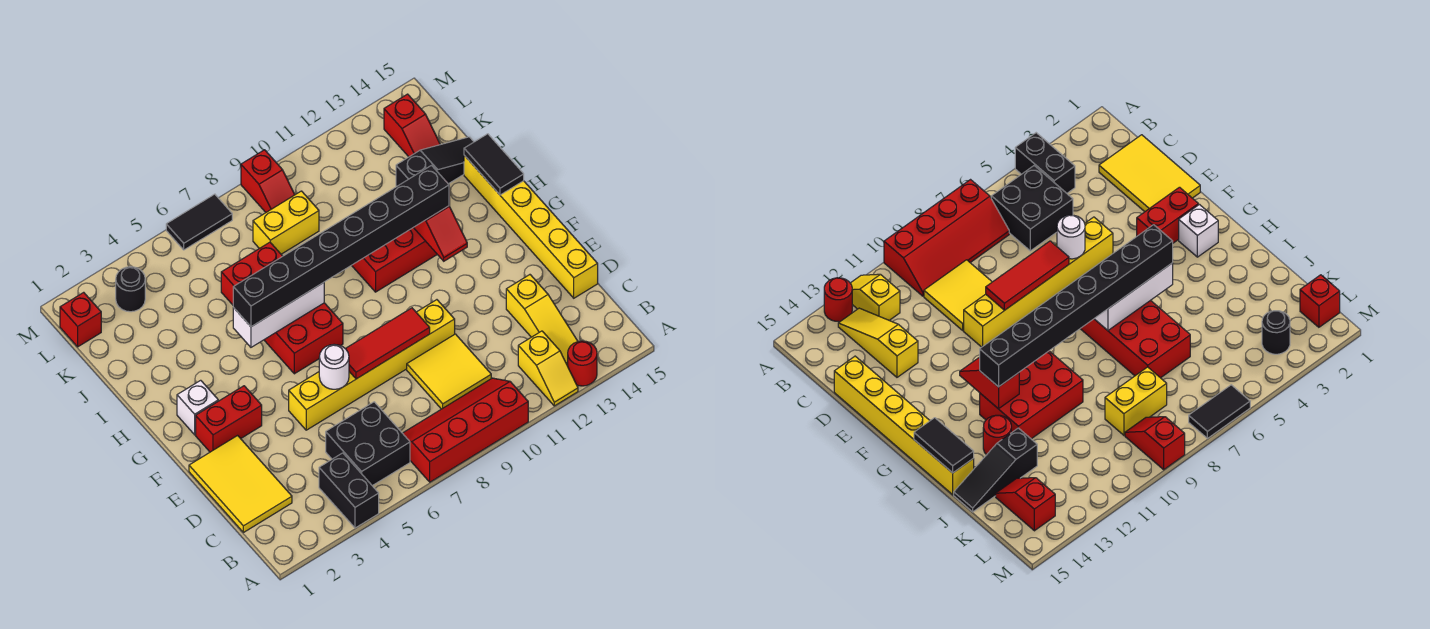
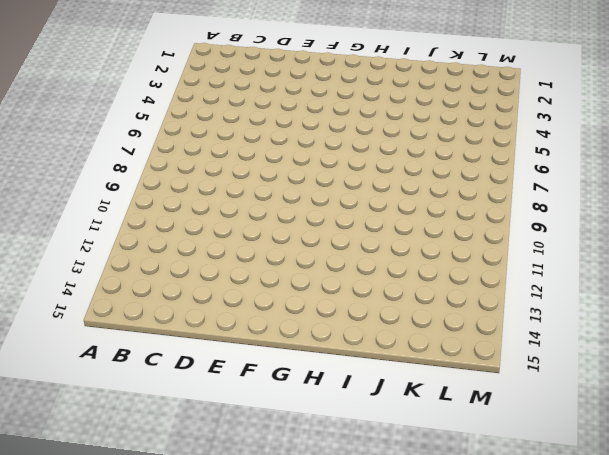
none -> black 1x2 brick [319,453,379,528]
none -> red 2x4 slope [403,378,528,482]
none -> yellow 1x2 slope [518,331,578,406]

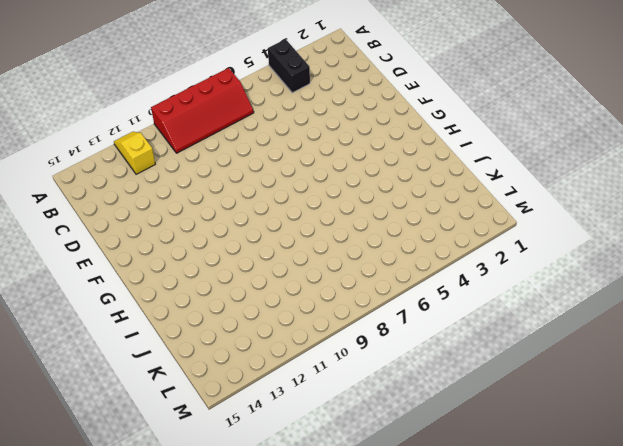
none -> red 1x1 round brick [568,341,597,386]
none -> black 2x2 brick [326,402,410,486]
none -> yellow 1x3 slope [506,275,578,366]

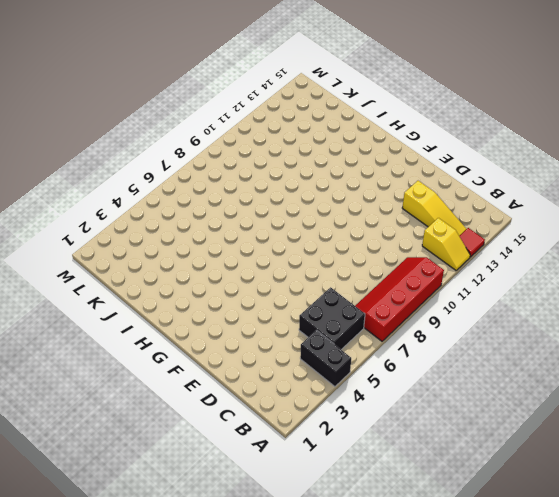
red 1x1 tile [459,228,485,257] -> red 1x1 round brick [568,341,597,386]
none -> yellow 2x3 tile [189,436,292,533]
none -> yellow 2x2 tile [407,334,491,409]
none -> yellow 1x6 brick [464,155,598,298]

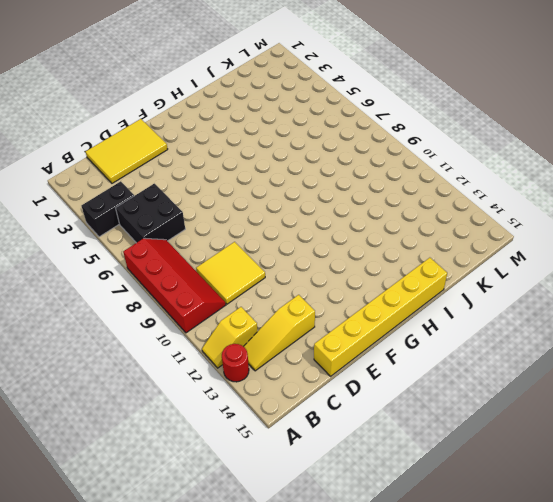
none -> yellow 1x6 brick [289,300,455,430]
none -> red 1x2 brick [196,386,262,452]
none -> white 1x1 brick [177,380,218,435]

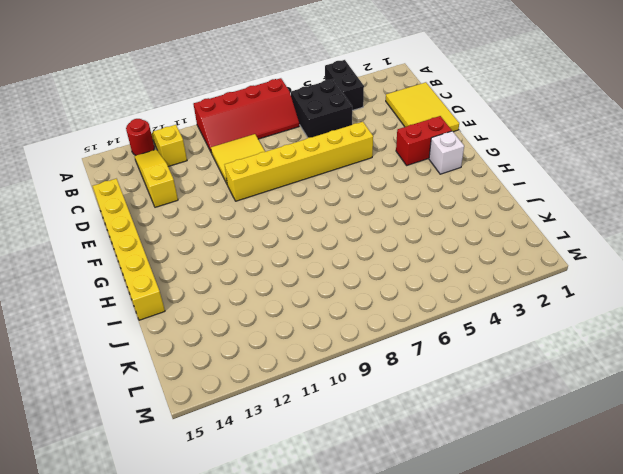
none -> red 2x4 brick [221,242,343,374]
none -> red 2x3 brick [352,228,437,292]
none -> red 1x1 round brick [983,415,1011,455]

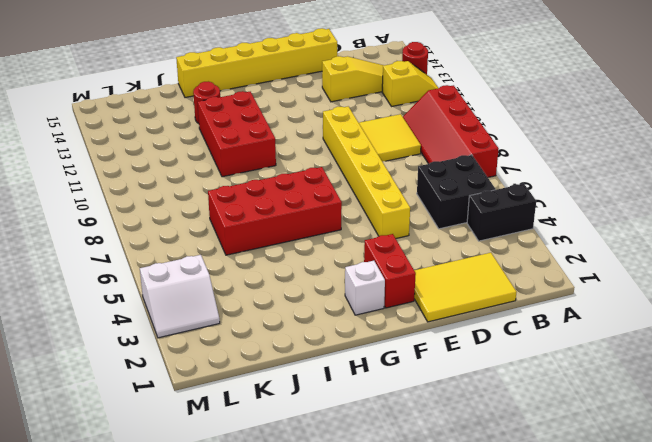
white 2x2 slope [140,255,220,338] -> black 1x1 round brick [116,267,145,312]
none -> black 1x3 slope [396,137,474,186]
none -> yellow 1x2 brick [253,191,319,254]
none -> red 1x2 slope [384,94,440,157]

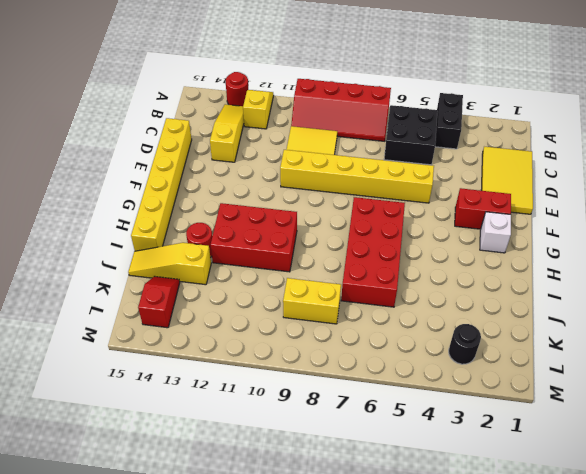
yellow 1x3 slope [128,243,211,285] -> black 1x3 slope [396,137,474,186]
none -> red 1x1 brick [60,292,101,347]
none -> red 1x2 slope [241,150,295,212]
none -> black 1x2 tile [166,194,232,250]

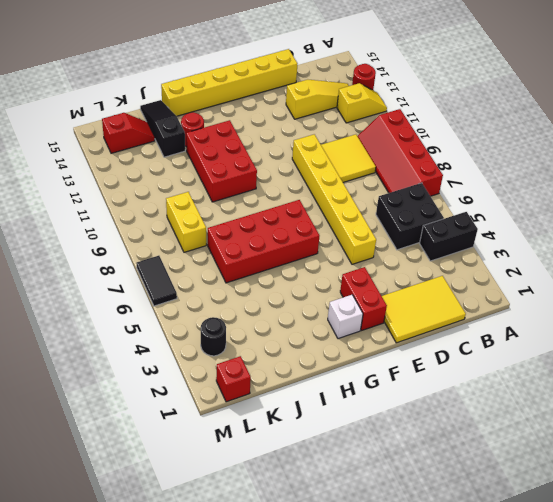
none -> red 1x2 slope [241,150,295,212]
none -> white 1x1 round brick [319,344,349,389]
none -> red 1x3 tile [345,308,430,379]

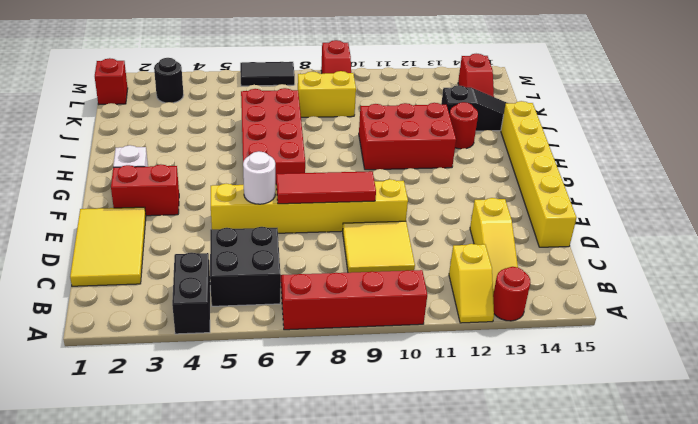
none -> red 1x2 slope [413,206,467,261]
none -> white 1x3 brick [233,283,324,347]
none -> black 1x2 tile [464,134,524,195]

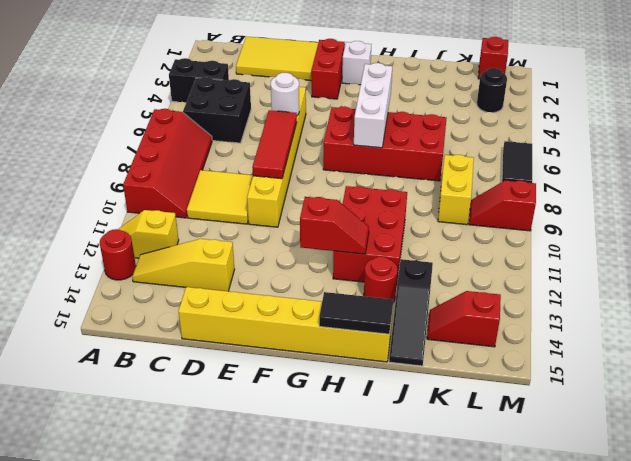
red 1x2 slope [300,197,369,254] -> red 1x2 slope turned to [413,206,467,261]
none -> black 1x8 brick [233,166,449,327]

